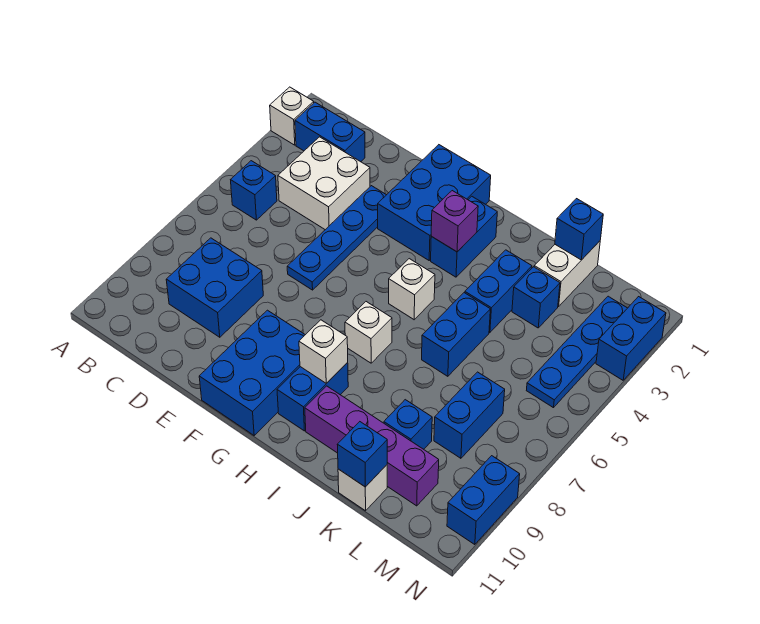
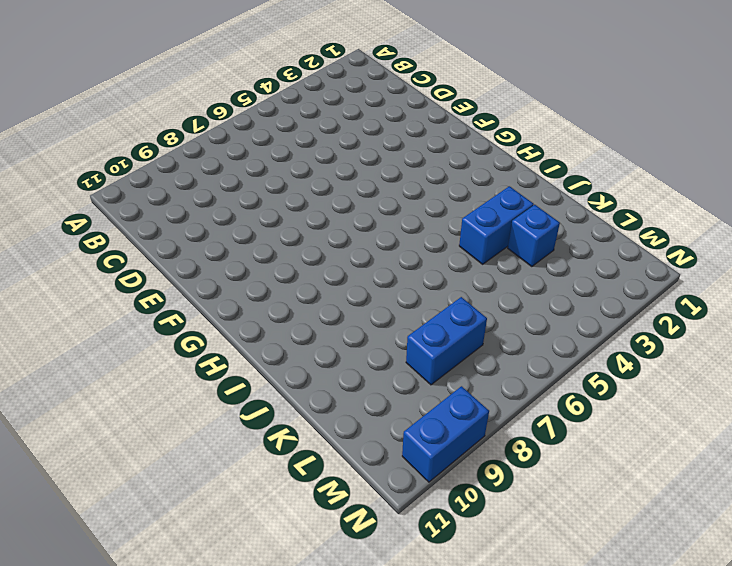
none -> white 1x1 brick [270,87,314,145]
none -> blue 1x2 brick [295,102,365,162]
none -> blue 1x1 brick [231,161,277,220]

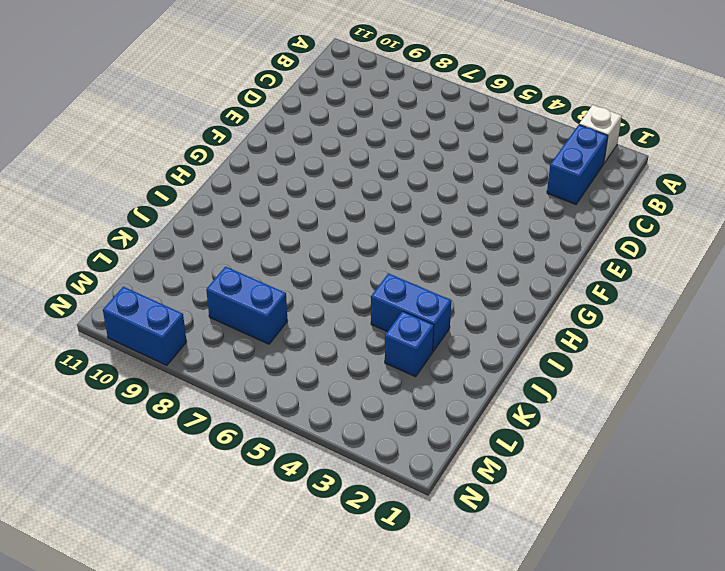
none -> blue 1x1 brick [231,161,277,220]
none -> white 2x2 brick [278,137,370,230]
none -> blue 2x2 brick [166,238,263,337]

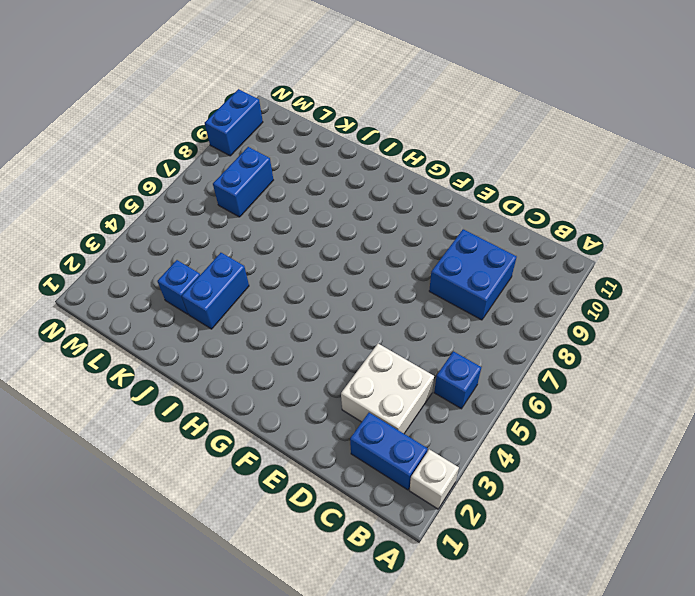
none -> blue 1x4 plate [287,186,386,290]
none -> blue 2x3 brick [378,145,491,260]
none -> blue 2x3 brick [199,310,305,435]

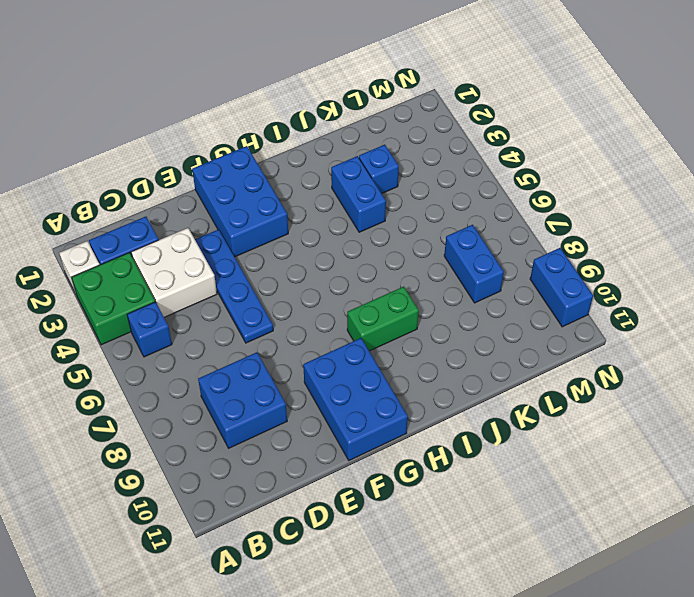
green 2x2 brick [71,253,155,345] -> none
green 1x2 brick [347,287,419,351] -> none
none -> blue 1x2 brick [431,196,497,277]
none -> white 1x1 brick [389,259,435,320]
none -> white 1x1 brick [345,302,392,363]

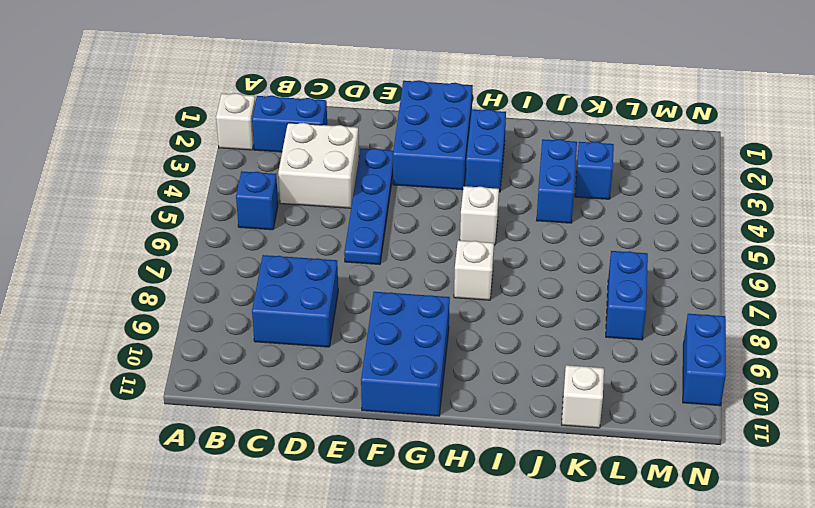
none -> blue 1x2 brick [277,363,348,431]
none -> purple 1x4 brick [305,386,439,506]
none -> blue 1x2 brick [422,293,490,376]

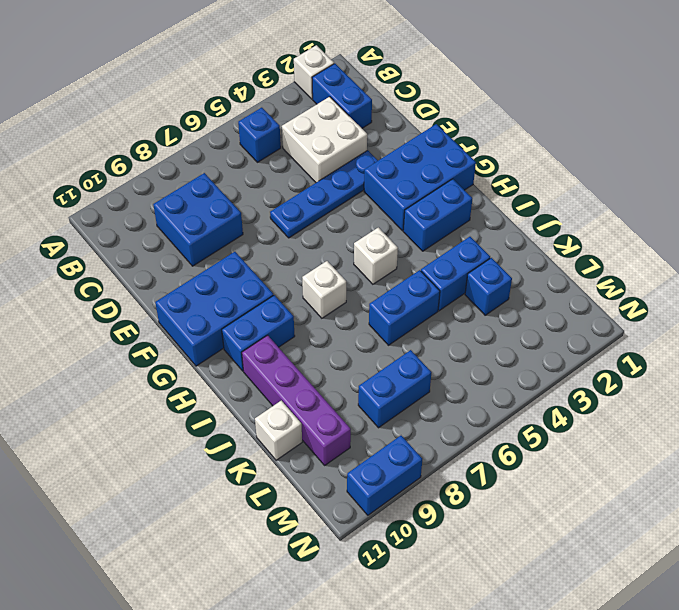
none -> white 1x2 brick [534,241,600,306]
none -> blue 1x1 brick [384,400,432,449]
none -> blue 1x4 plate [526,296,627,408]

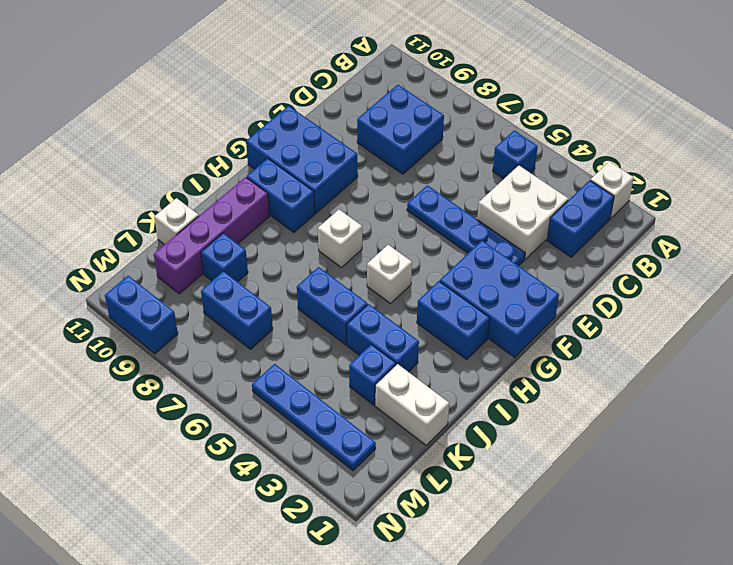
none -> blue 1x2 brick [596,297,666,380]
none -> purple 1x1 brick [431,191,478,252]
none -> white 1x1 brick [299,320,348,383]

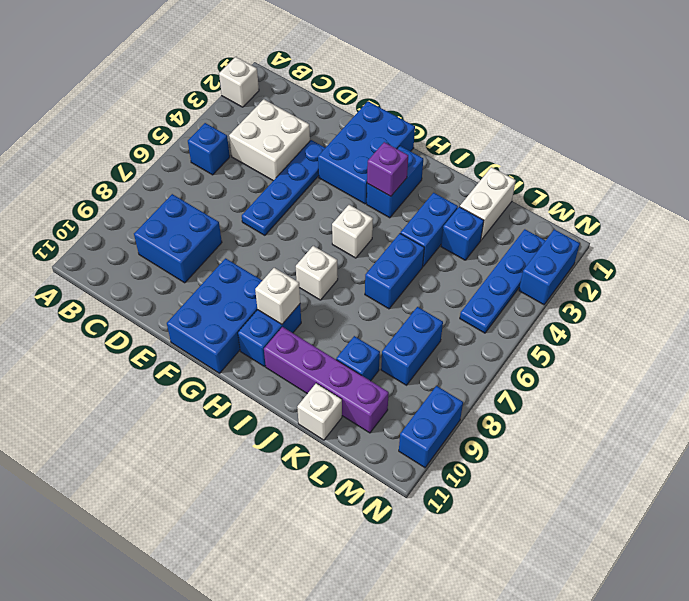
none -> blue 1x2 brick [295,102,365,162]
none -> blue 1x1 brick [555,199,603,260]
none -> blue 1x1 brick [337,422,387,487]

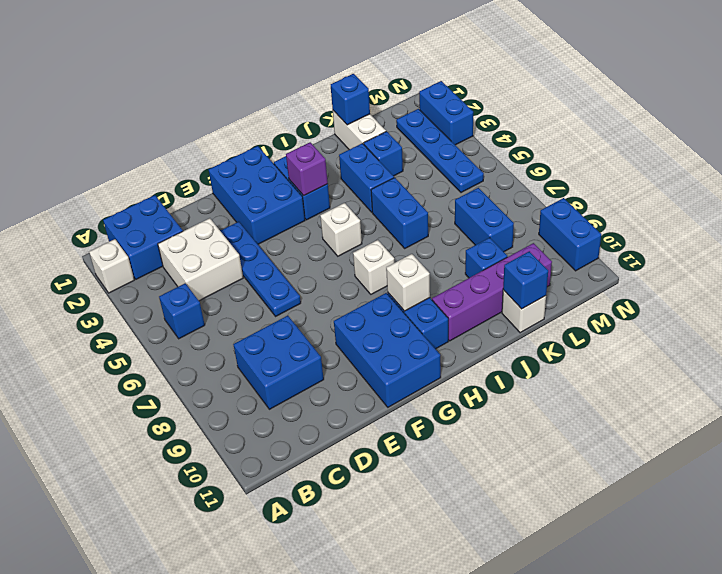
blue 2x2 brick [103,195,183,279] -> blue 1x2 brick [295,102,365,162]

